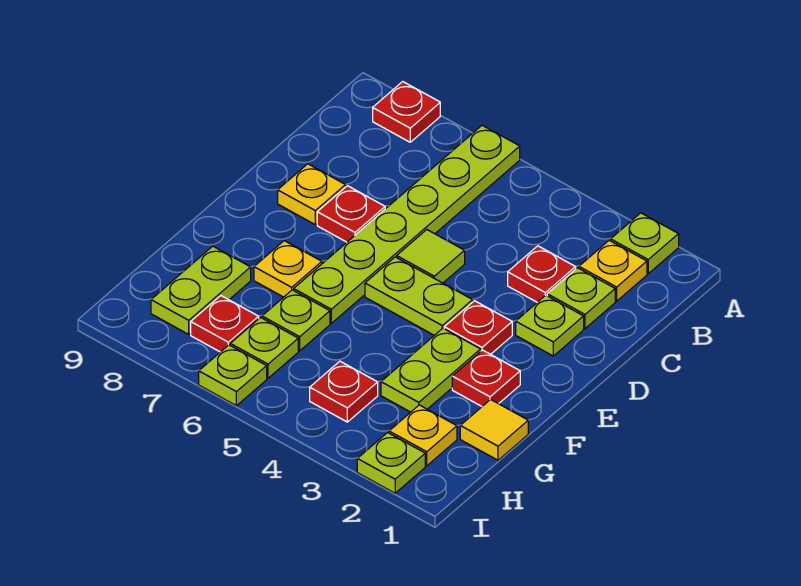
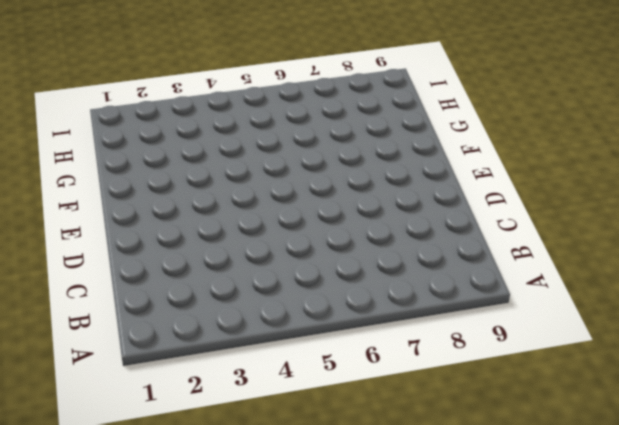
none -> lime 1x1 plate [611,213,679,274]
none -> lime 1x6 plate [294,125,520,323]
none -> red 1x1 plate [373,82,440,142]

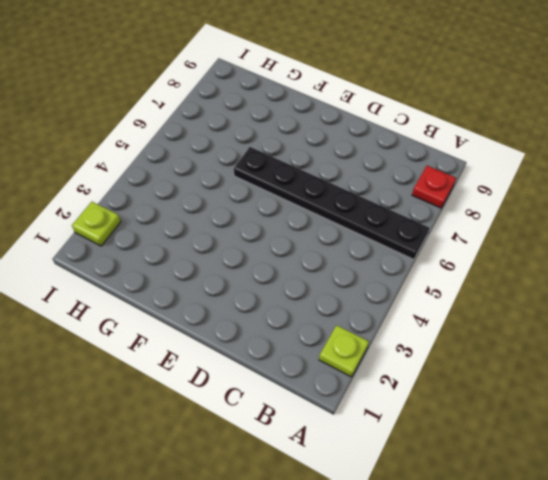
black 1x6 plate [234,147,429,259] -> lime 1x6 plate [294,125,520,323]
none -> yellow 1x1 plate [579,240,647,301]
none -> lime 1x1 plate [547,268,615,329]
none -> red 1x1 plate [508,246,576,302]

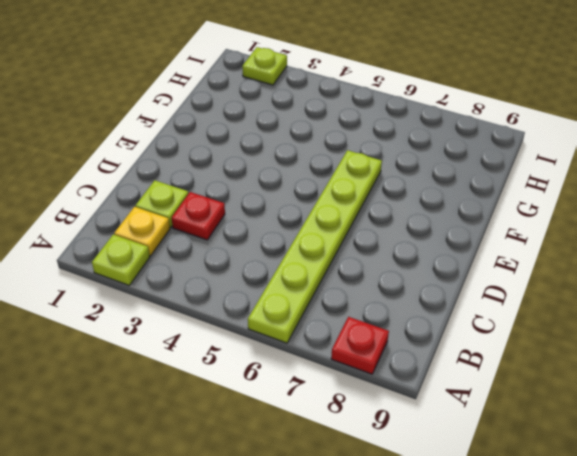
none -> lime 1x1 plate [516,295,584,356]
none -> lime 1x1 tile [397,230,465,283]
none -> red 1x1 plate [317,186,385,242]

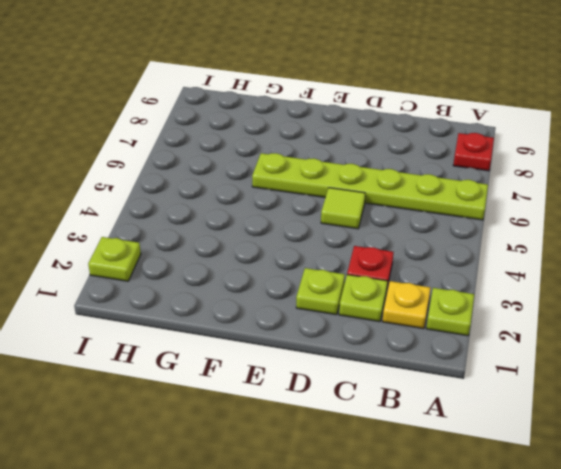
none -> red 1x1 plate [317,186,385,242]
none -> yellow 1x1 plate [278,164,346,225]
none -> red 1x1 plate [444,301,512,354]

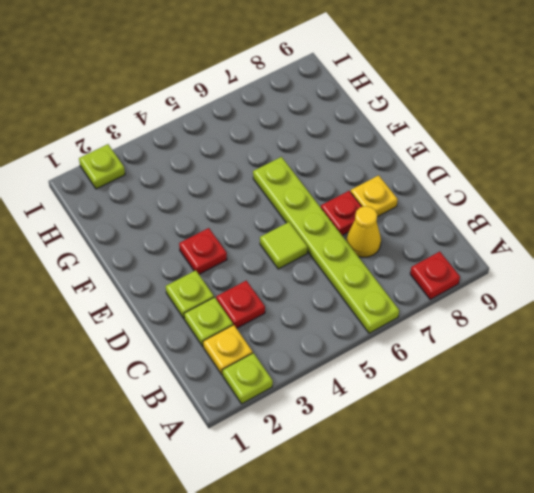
yellow 1x1 cone [347,206,381,257] -> none
none -> lime 1x2 plate [365,257,473,335]
none -> red 1x1 plate [452,350,520,406]
none -> lime 1x2 plate [381,328,481,412]

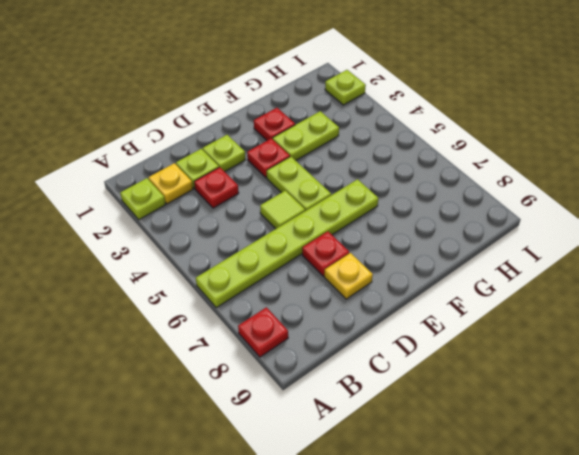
none -> yellow 1x1 plate [254,241,322,297]
none -> yellow 1x1 tile [460,400,528,460]
none -> lime 1x1 plate [262,290,330,351]

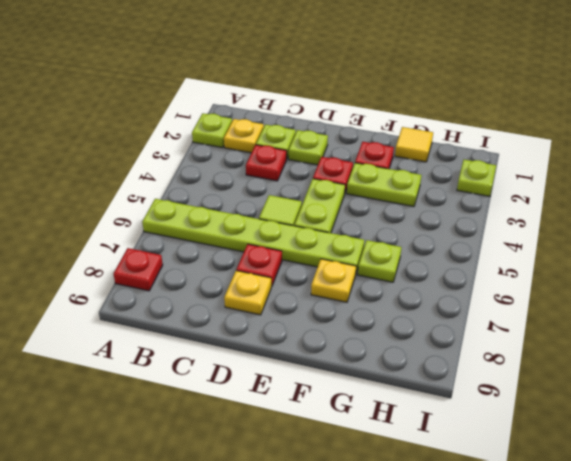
none -> lime 1x2 plate [151,246,251,334]
none -> yellow 1x1 plate [389,405,457,466]
none -> red 1x1 plate [310,361,378,422]

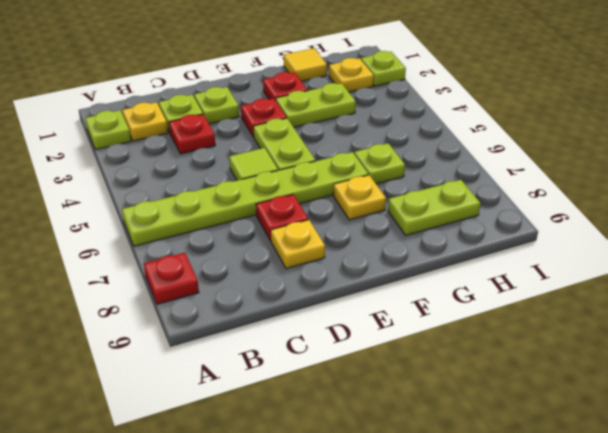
none -> red 1x1 plate [310,361,378,422]
none -> lime 1x1 plate [230,317,298,378]
none -> red 1x1 plate [191,296,259,352]

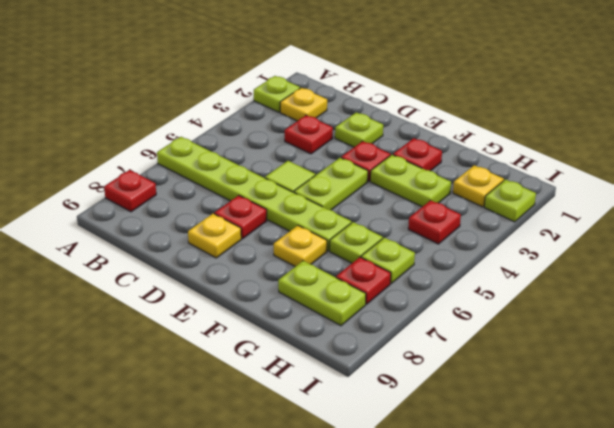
none -> lime 1x1 plate [547,268,615,329]
none -> yellow 1x1 tile [460,400,528,460]
none -> lime 1x1 plate [199,345,267,406]

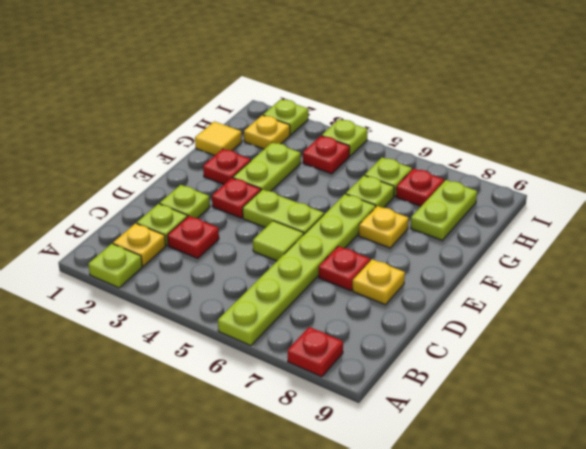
lime 1x1 plate [322,119,368,156] -> lime 1x1 plate moved to [199,345,267,406]

